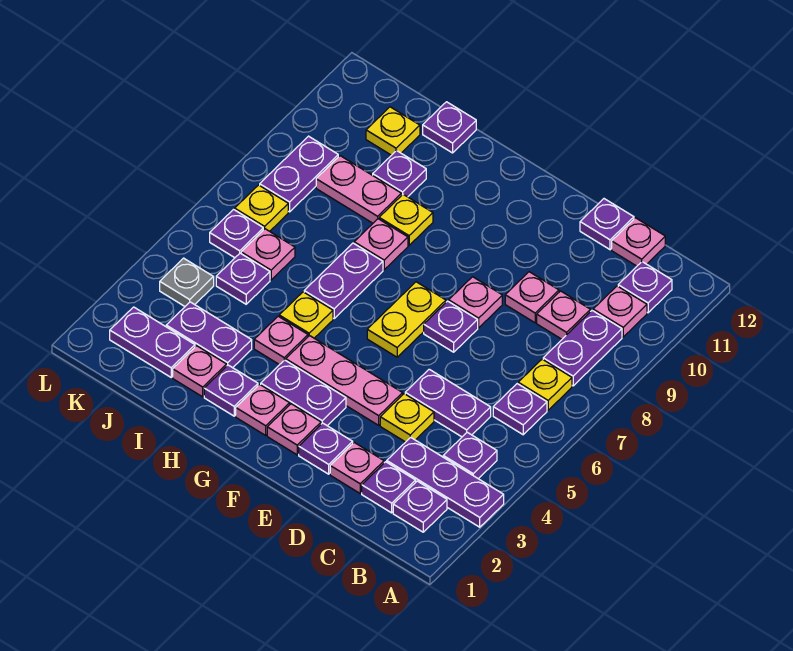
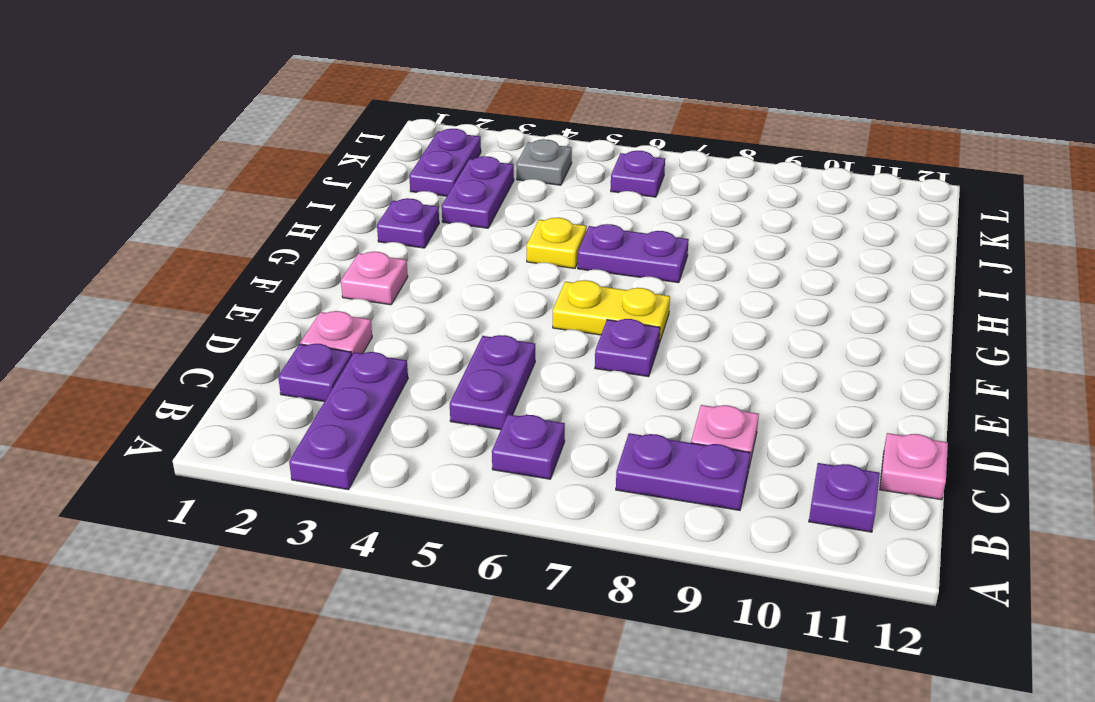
none -> purple 1x1 plate [393,481,447,532]
none -> purple 1x1 plate [443,432,497,479]
none -> yellow 1x1 plate [518,359,572,410]
none -> pink 1x1 plate [593,286,647,337]

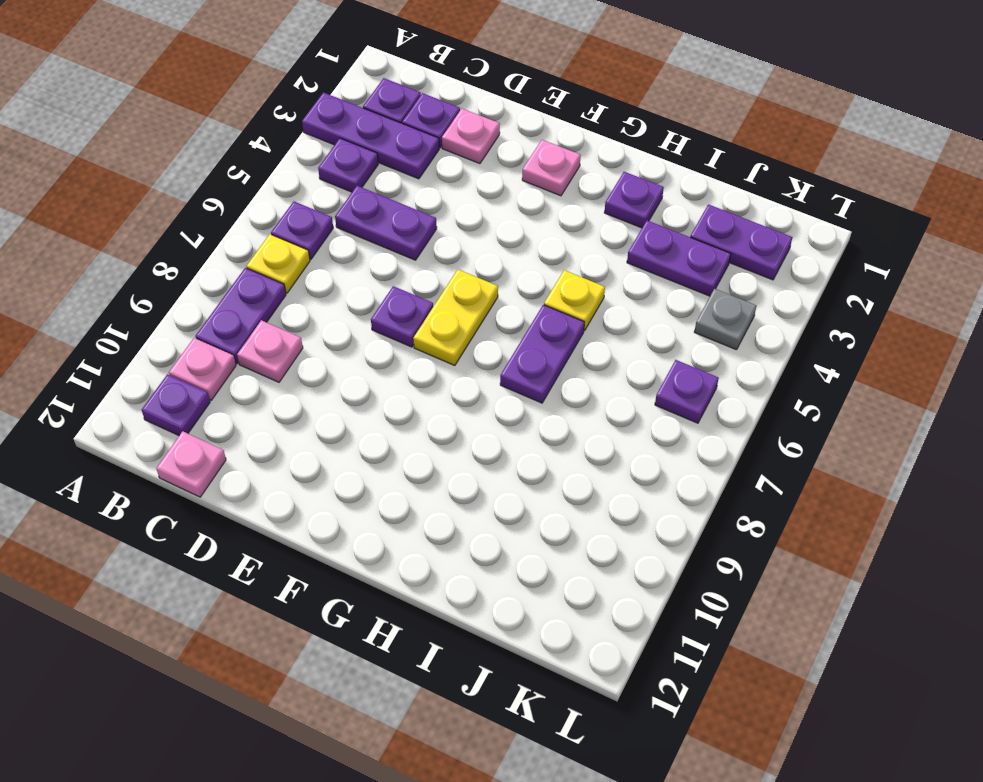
none -> yellow 1x1 plate [380,394,434,442]
none -> pink 1x1 plate [505,272,559,323]
none -> purple 1x1 plate [580,199,634,250]
none -> purple 1x1 plate [299,423,353,474]

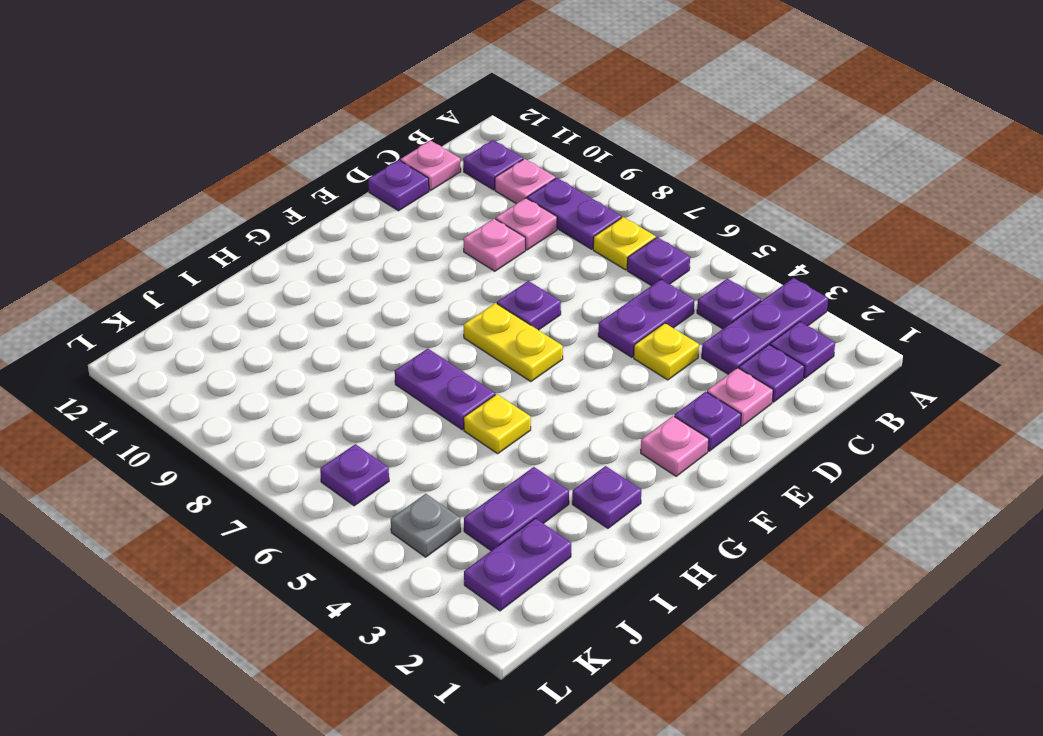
none -> pink 1x3 plate [286,336,403,425]
none -> pink 1x1 plate [449,277,502,328]
none -> purple 1x2 plate [261,360,346,426]
none -> pink 1x1 plate [236,384,290,435]

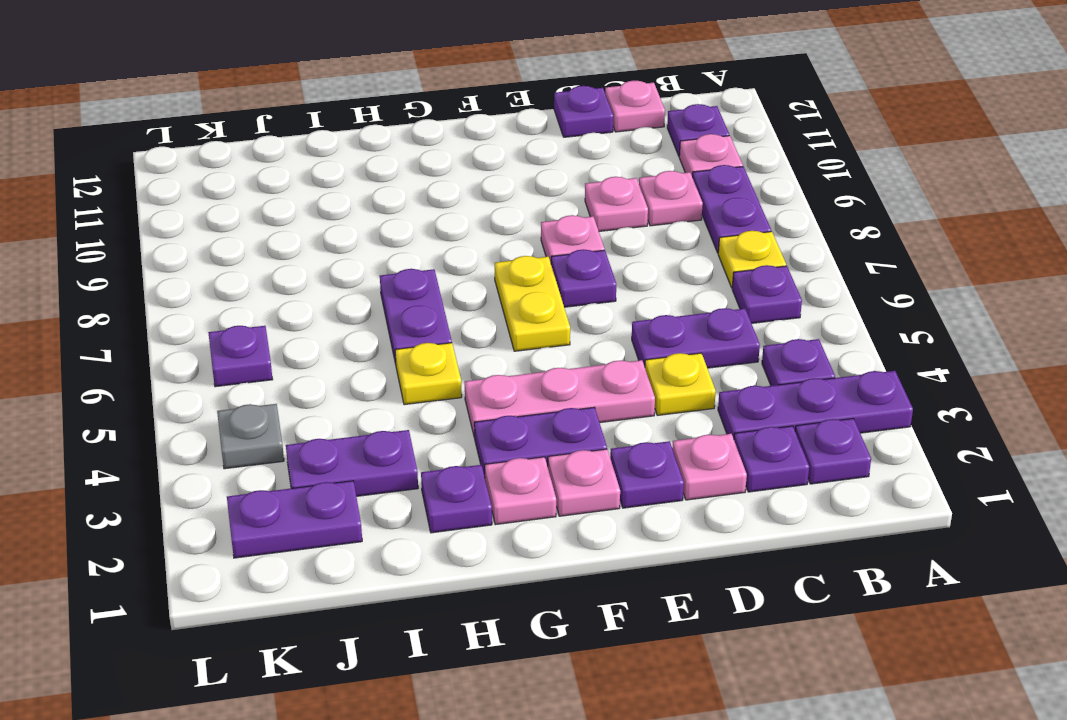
none -> pink 1x1 plate [254,316,308,365]
none -> pink 1x1 plate [354,219,408,270]
none -> yellow 1x1 plate [379,194,433,245]
none -> pink 1x1 plate [173,346,227,397]

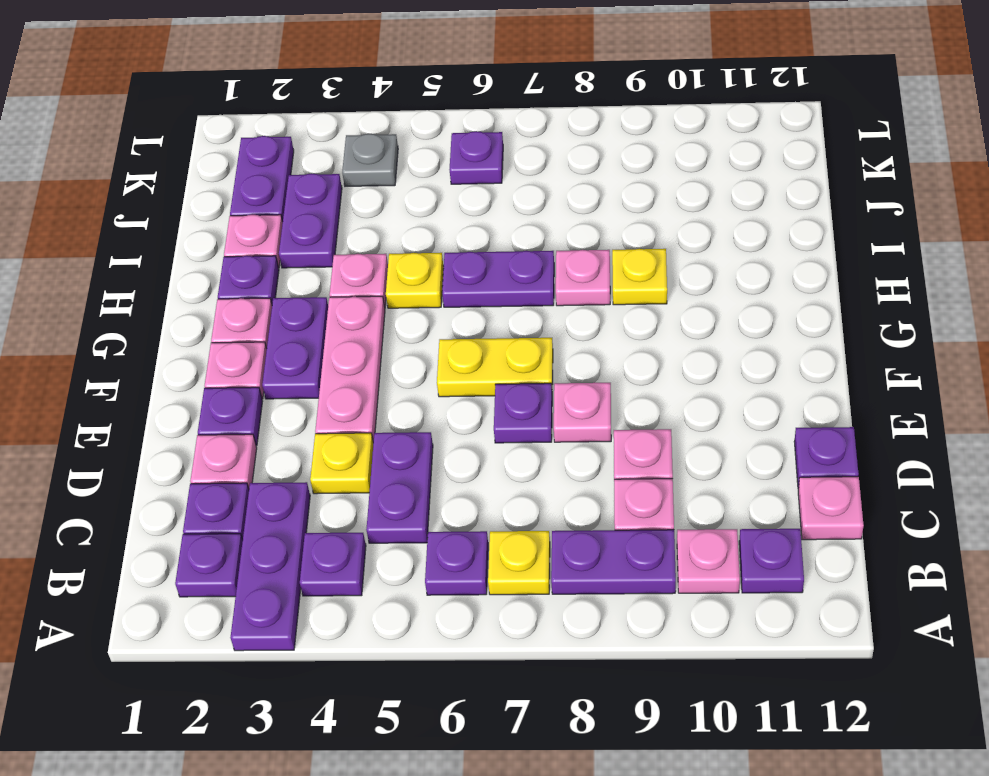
none -> pink 1x2 plate [316,156,401,223]
none -> purple 1x1 plate [373,151,426,197]
none -> purple 1x1 plate [423,102,476,153]
none -> purple 1x1 plate [216,253,270,304]

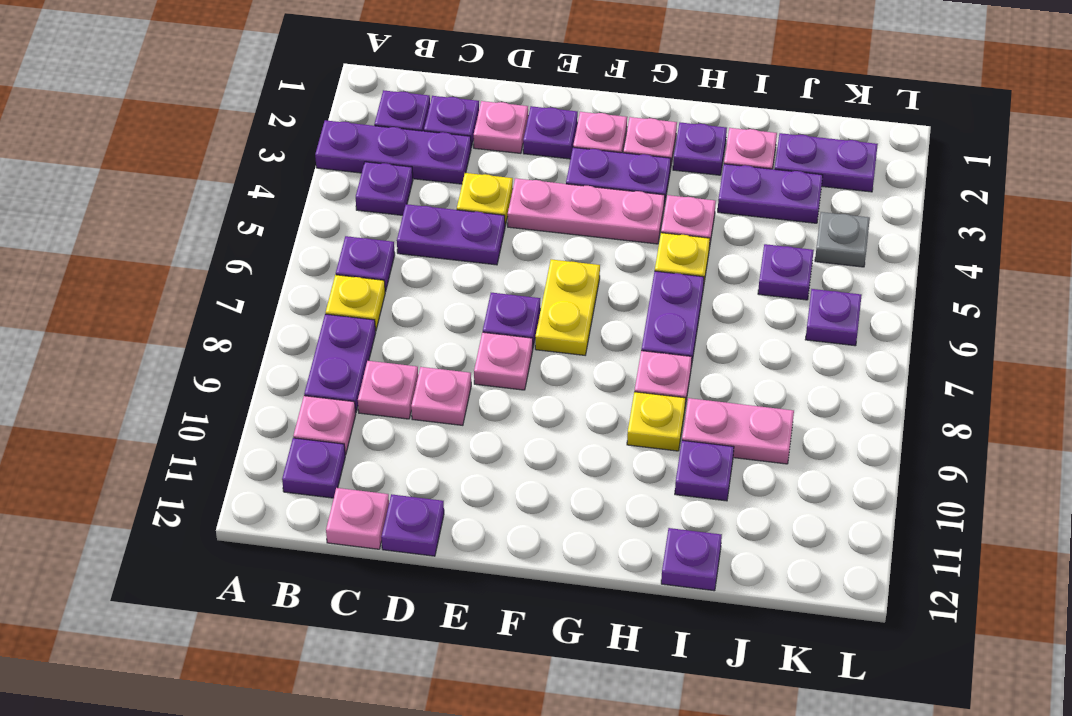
none -> pink 1x1 plate [241,229,295,280]
none -> yellow 1x1 plate [366,107,420,155]
none -> yellow 1x1 plate [235,185,288,231]
none -> purple 1x2 plate [260,136,338,212]

